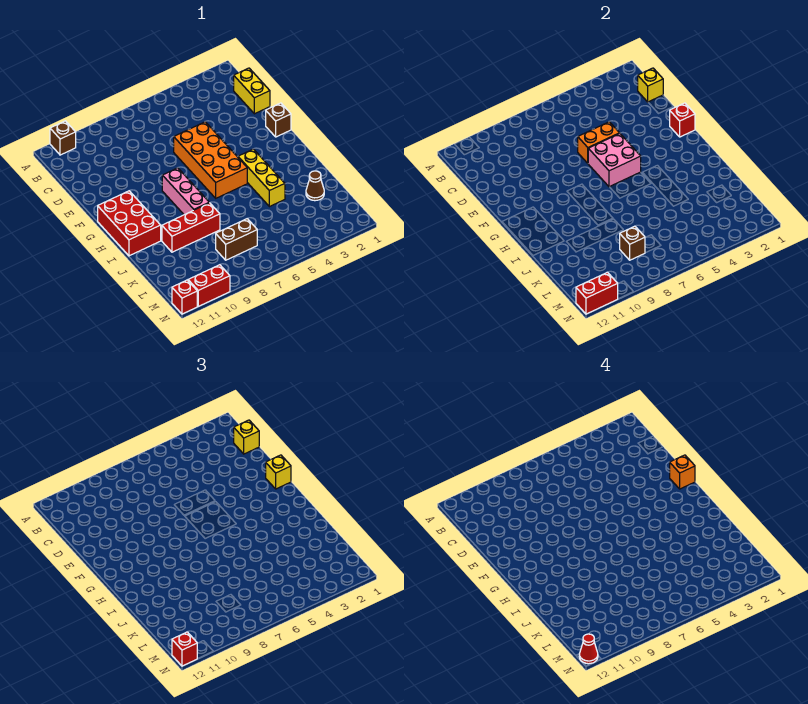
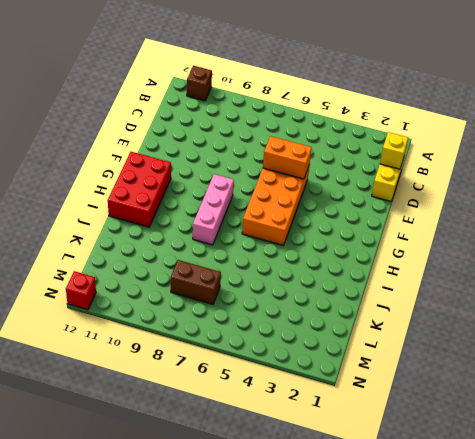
none -> brown 1x1 brick [266,103,291,137]
none -> yellow 1x3 brick [238,149,285,207]
none -> red 1x3 brick [162,203,220,252]

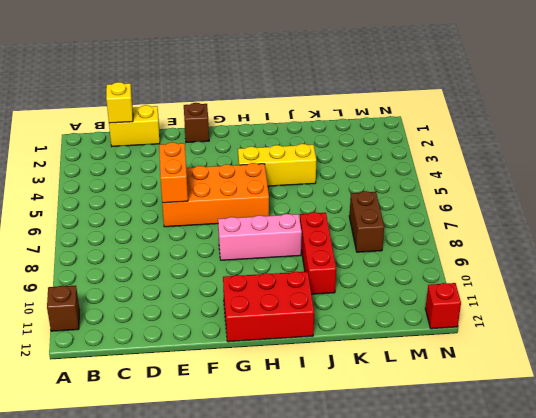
none -> brown 1x1 cone [306,171,324,201]
none -> red 1x2 brick [188,265,230,307]
none -> red 1x1 brick [670,103,695,137]

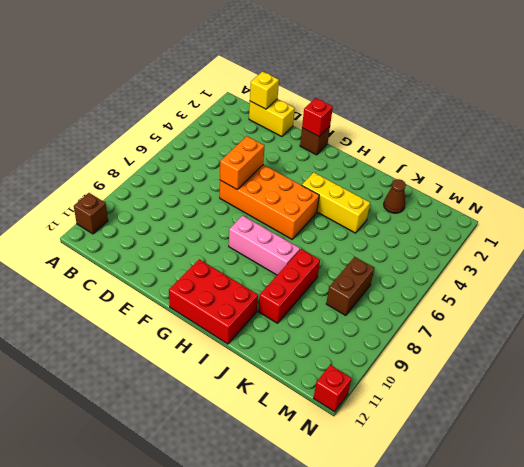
none -> red 1x2 brick [188,265,230,307]
none -> pink 2x2 brick [588,134,641,187]
none -> brown 1x1 brick [620,226,645,260]

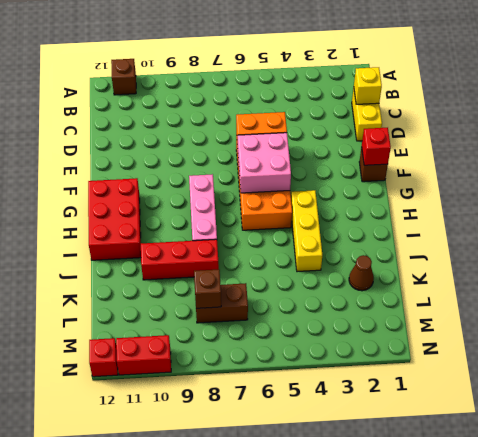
none -> red 1x2 brick [576,272,618,314]
none -> yellow 1x1 brick [234,420,259,454]
none -> yellow 1x1 brick [266,455,291,489]

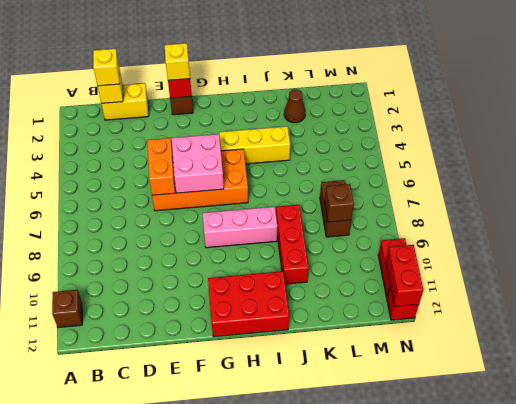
none -> red 1x1 brick [172,632,197,666]
none -> orange 1x1 brick [670,455,695,489]
none -> red 1x1 cone [579,634,598,664]

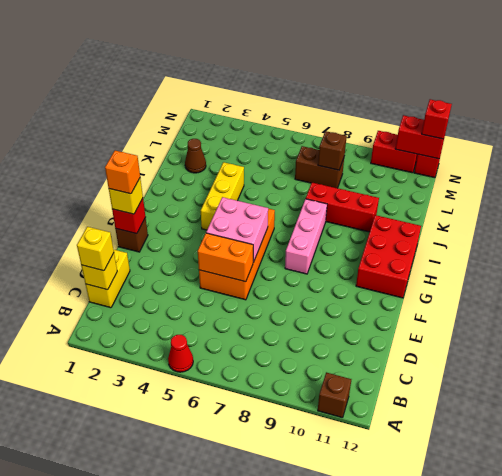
red 1x1 cone [168,335,193,372] -> red 1x1 cone moved to [579,634,598,664]

